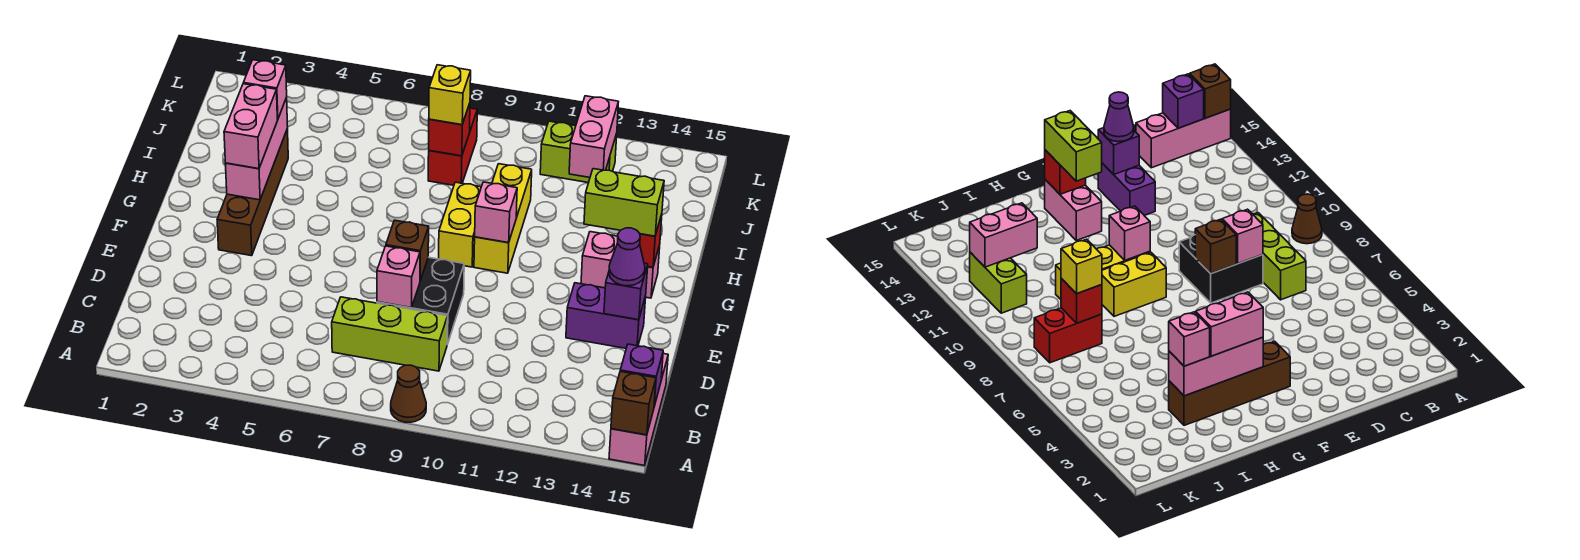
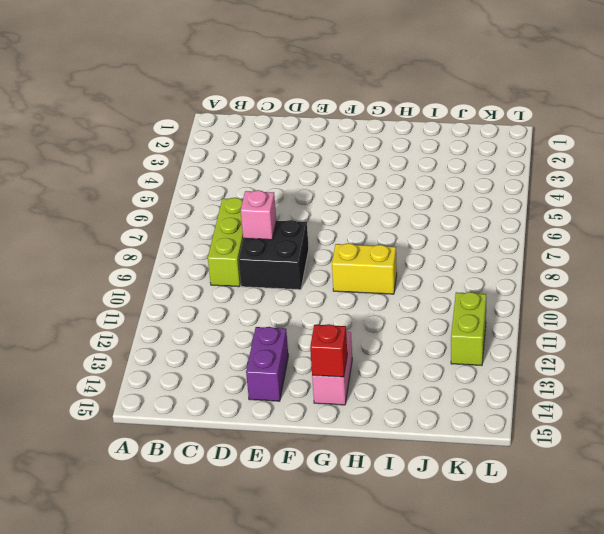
none -> brown 1x1 cone [391,365,426,422]
none -> pink 1x3 brick [609,354,668,465]
none -> brown 1x4 brick [217,129,288,256]

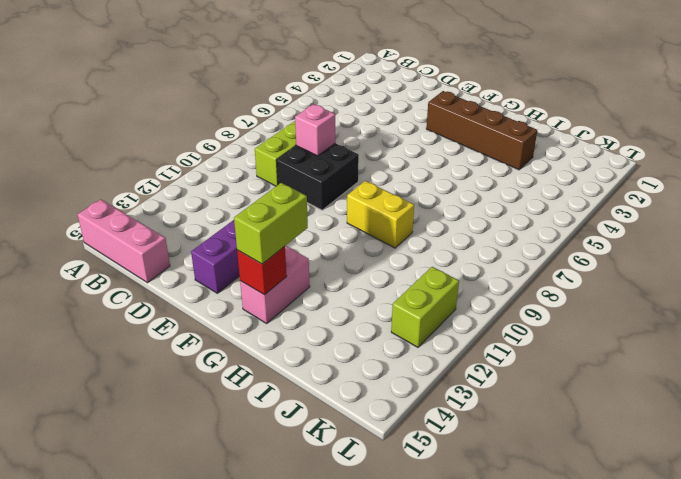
none -> brown 1x1 cone [391,365,426,422]
none -> yellow 1x3 brick [474,164,532,273]
none -> red 1x2 brick [428,108,477,185]

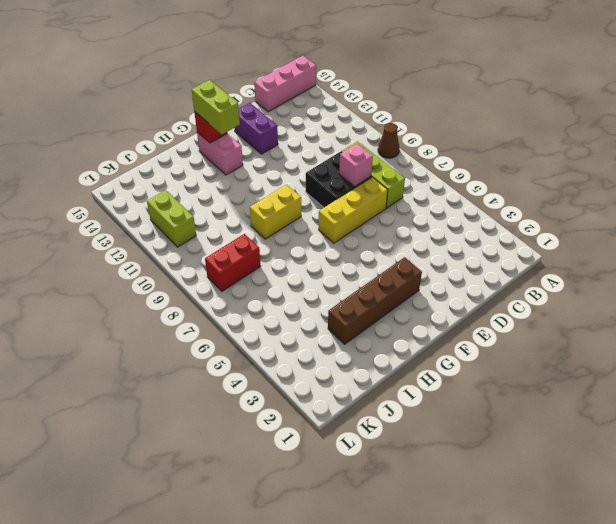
yellow 1x3 brick [319,177,388,243] -> yellow 1x3 brick moved to [474,164,532,273]
none -> brown 1x1 brick [611,372,656,435]
none -> purple 1x1 brick [620,344,663,406]
none -> brown 1x1 brick [386,220,429,280]

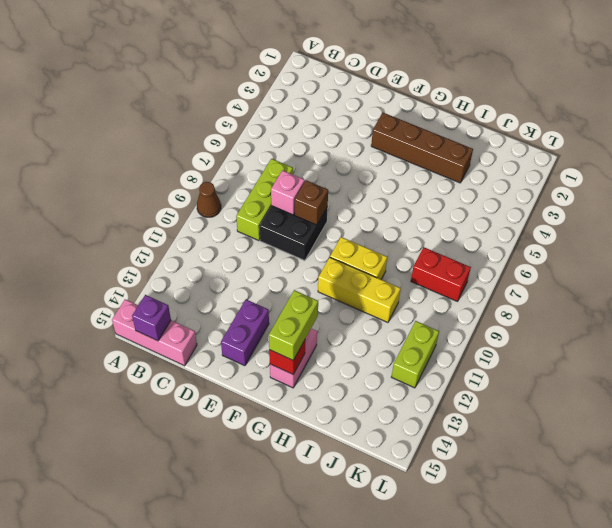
none -> brown 1x1 brick [611,372,656,435]
none -> purple 1x1 brick [604,263,648,320]
none -> pink 1x3 brick [226,98,288,200]

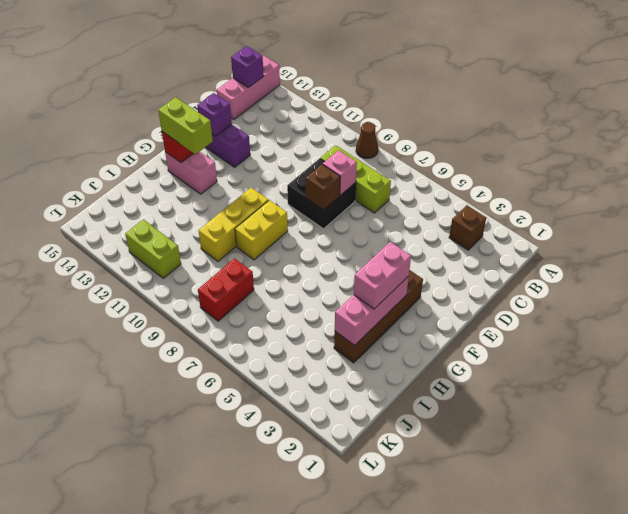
brown 1x1 brick [449,205,486,250] -> brown 1x1 brick moved to [611,372,656,435]
none -> pink 1x1 brick [475,182,517,243]
none -> red 1x1 brick [429,103,470,156]
none -> pink 1x2 brick [569,96,618,177]

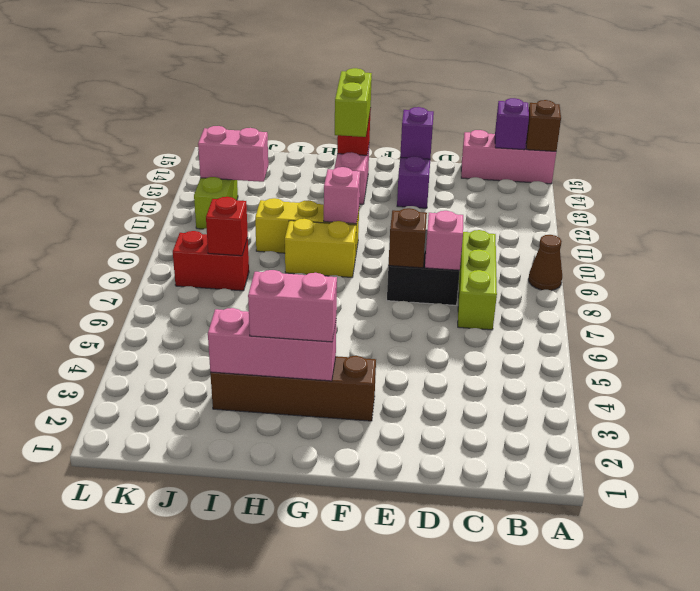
none -> purple 1x1 cone [609,228,645,286]
none -> pink 1x1 brick [243,60,287,119]
none -> yellow 1x1 brick [429,65,471,125]

